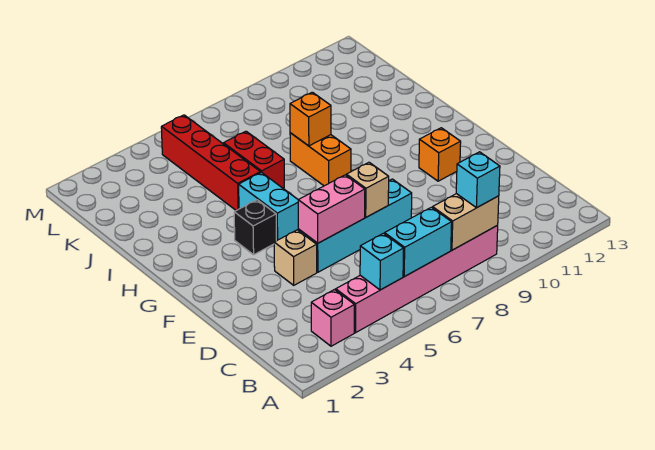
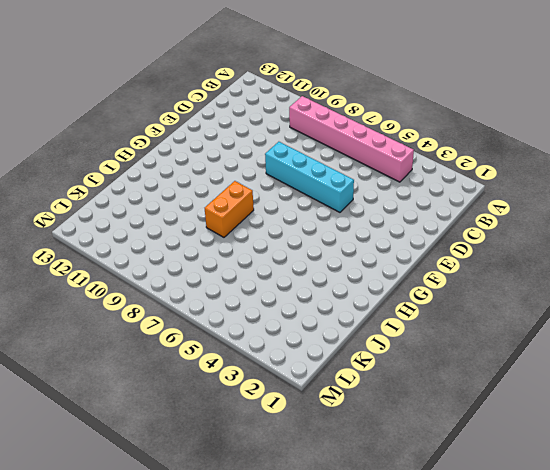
none -> pink 1x1 brick [311,290,354,346]
none -> tan 1x1 brick [274,230,317,285]
none -> orange 1x1 brick [419,128,461,181]

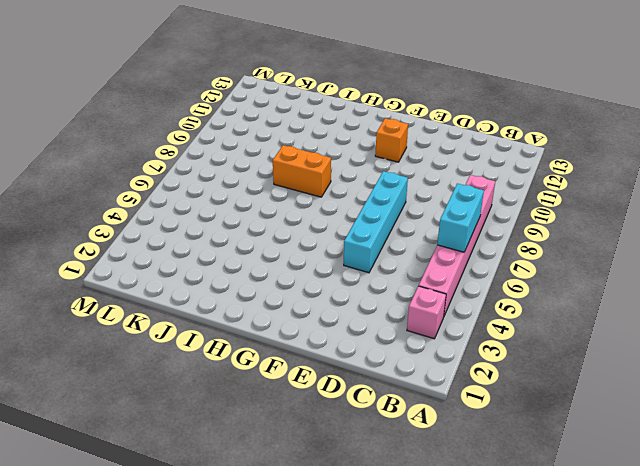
none -> tan 1x1 brick [274,230,317,285]
none -> black 1x1 brick [234,200,276,255]
none -> cyan 1x2 brick [239,172,298,241]

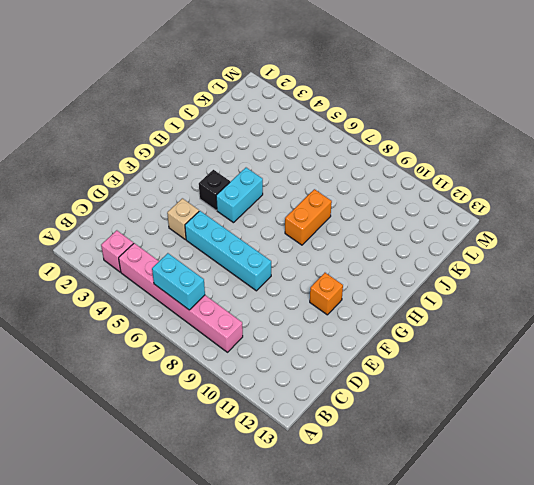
none -> red 1x4 brick [161,115,260,211]
none -> red 1x2 brick [224,131,284,188]
none -> cyan 1x1 brick [360,233,404,290]

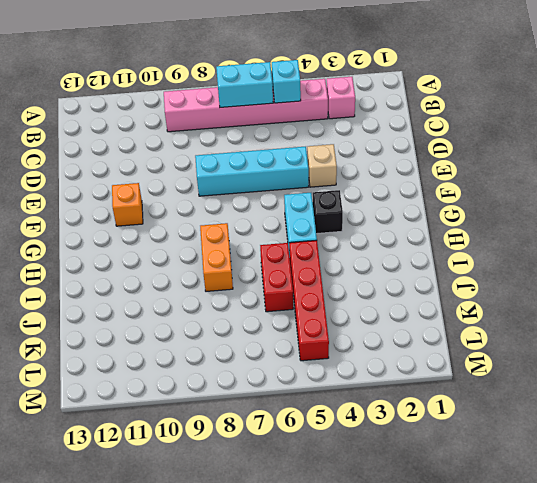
none -> tan 1x2 brick [433,194,499,250]
none -> pink 1x2 brick [298,175,365,243]
none -> tan 1x1 brick [346,162,389,217]

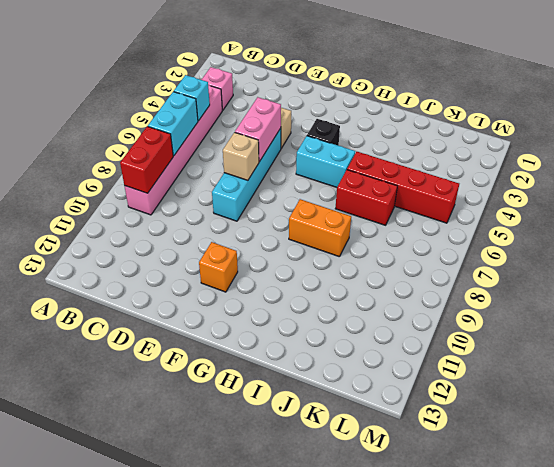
red 1x2 brick [120,126,173,193] -> tan 1x2 brick [433,194,499,250]
none -> orange 1x1 brick [290,92,331,146]
none -> cyan 1x1 brick [456,152,500,208]

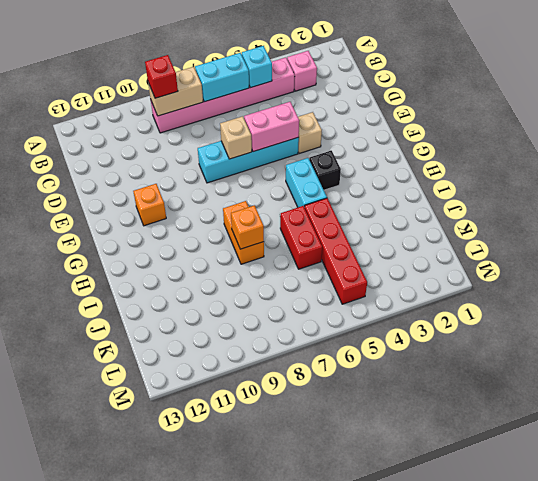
red 1x1 brick [145,55,178,98] -> cyan 1x1 brick [456,152,500,208]

